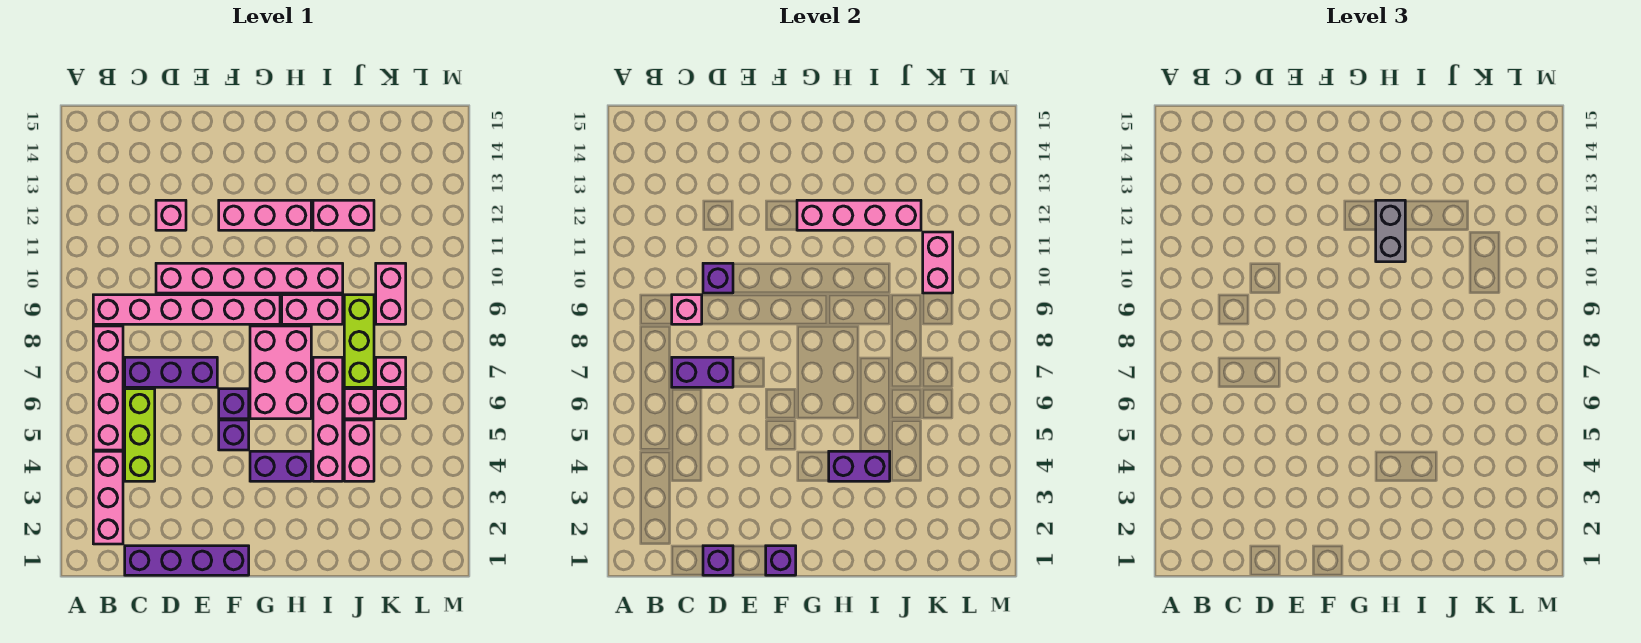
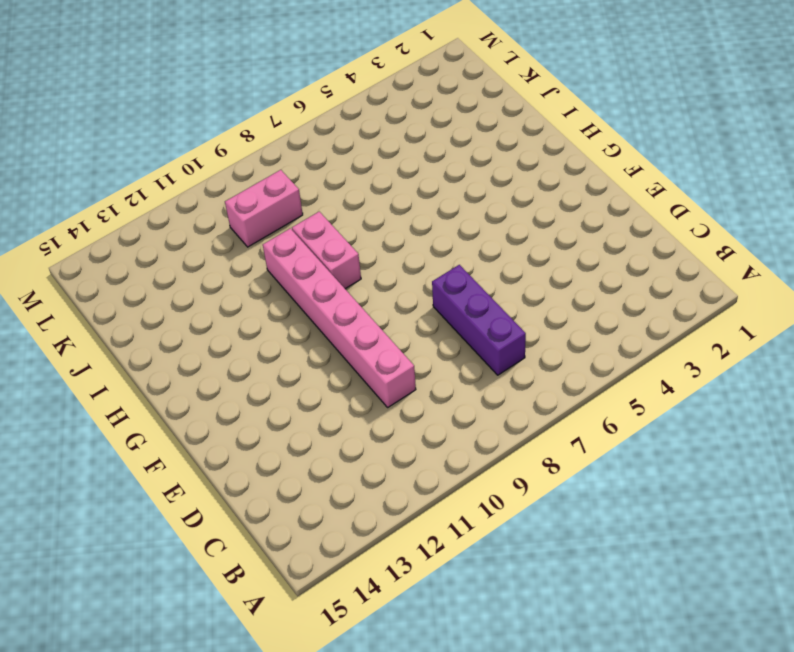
none -> pink 1x3 brick [93,451,123,544]
none -> pink 1x4 brick [93,326,123,450]
none -> pink 1x6 brick [93,295,280,324]
none -> purple 1x4 brick [125,546,249,575]

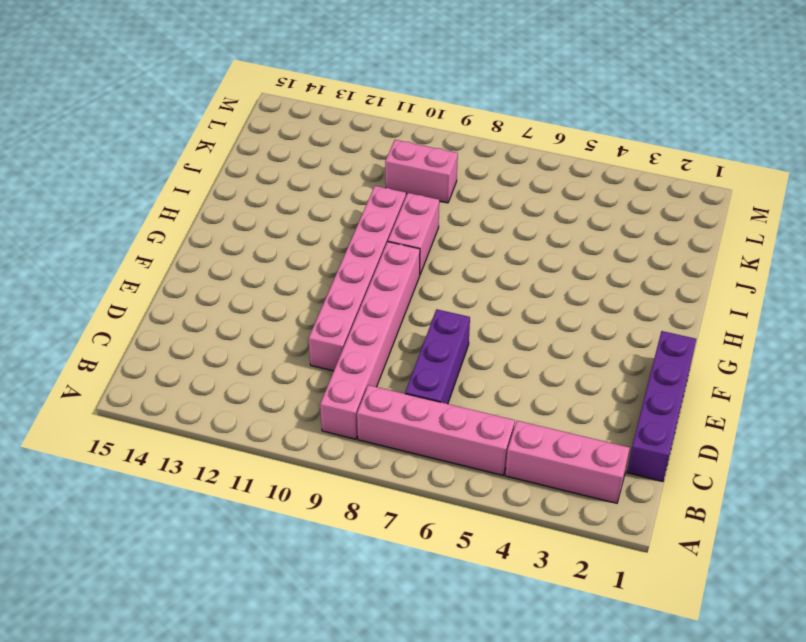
none -> lime 1x3 brick [125,389,155,481]
none -> pink 1x1 brick [156,200,186,230]
none -> purple 1x1 brick [219,420,249,450]
none -> purple 1x1 brick [219,389,249,419]

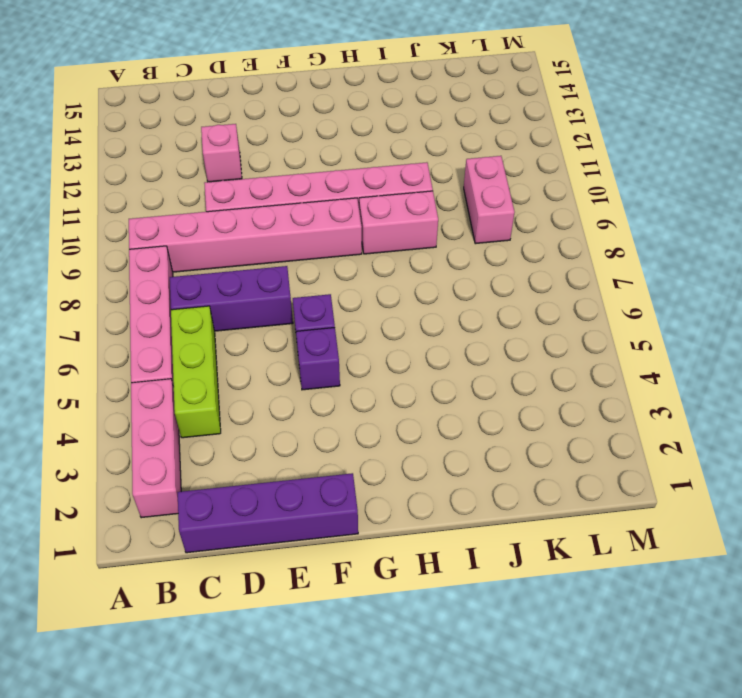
none -> pink 1x3 brick [219,200,311,230]
none -> purple 1x2 brick [250,451,311,481]
none -> pink 2x3 brick [250,326,311,419]
none -> pink 1x4 brick [313,357,343,481]

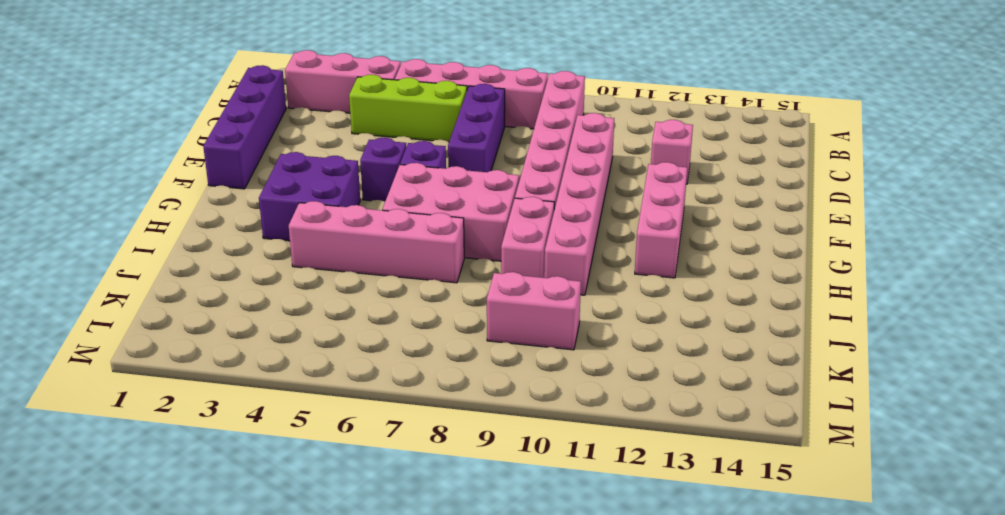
purple 2x2 brick [259,152,360,241] -> purple 1x2 brick [250,451,311,481]
none -> pink 1x2 brick [313,200,374,230]
none -> pink 1x2 brick [344,420,374,481]
none -> pink 1x1 brick [344,389,374,419]
none -> lime 1x3 brick [344,295,374,387]

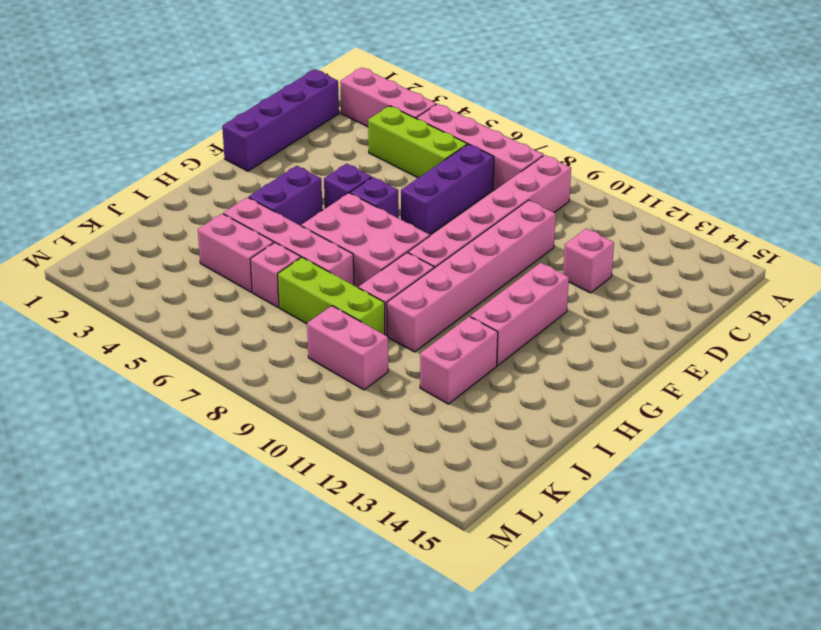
none -> pink 1x1 brick [376,389,406,419]
none -> pink 1x1 brick [376,357,406,387]
none -> purple 1x2 brick [672,357,733,387]
none -> pink 1x1 brick [672,295,702,324]

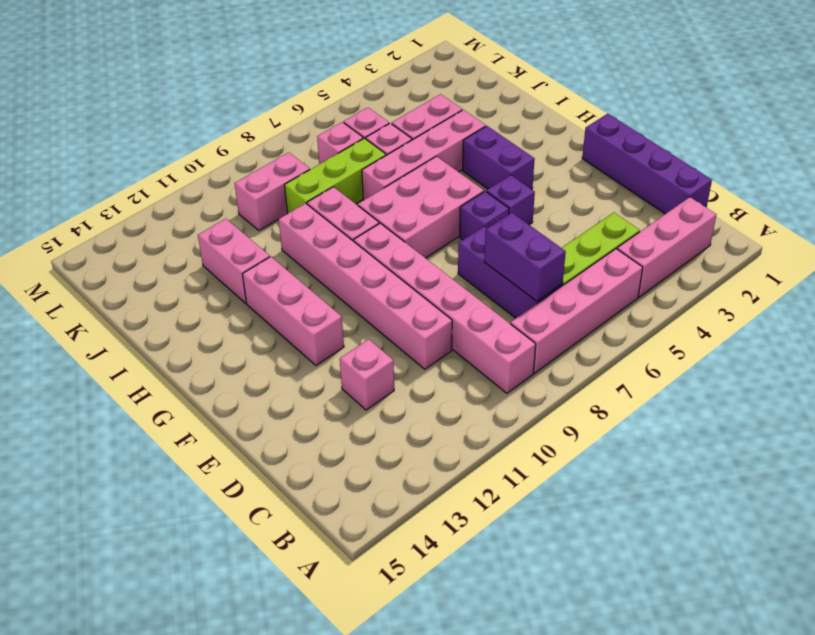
none -> pink 1x1 brick [672,295,702,324]
none -> purple 1x1 brick [703,546,733,575]
none -> purple 1x1 brick [703,263,733,293]
none -> purple 1x1 brick [766,546,796,575]

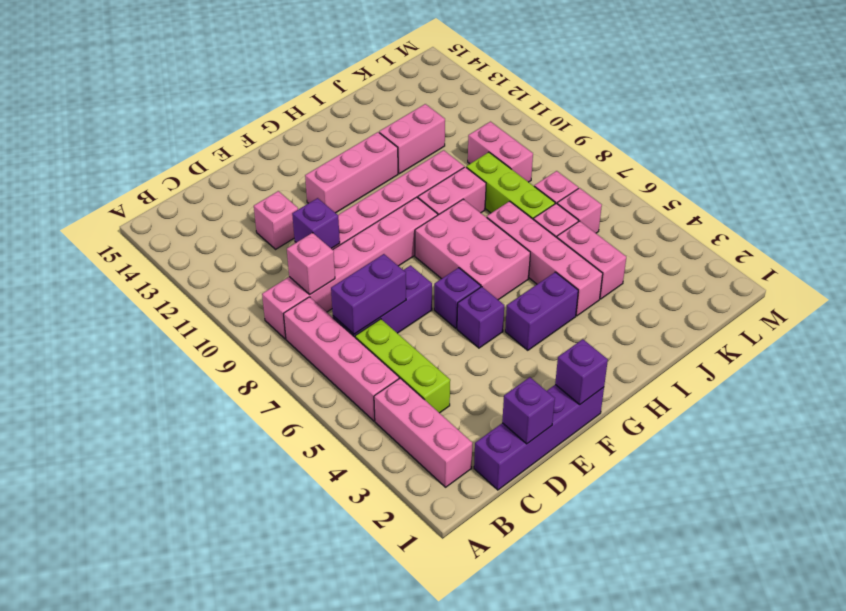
none -> pink 1x4 brick [797,200,921,230]
none -> purple 1x2 brick [829,451,890,481]
none -> pink 1x2 brick [923,232,953,293]
none -> grey 1x2 brick [1376,200,1405,262]

